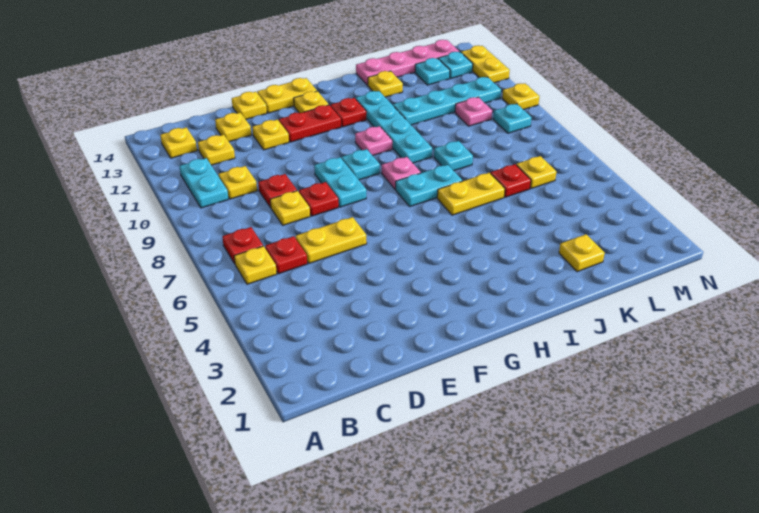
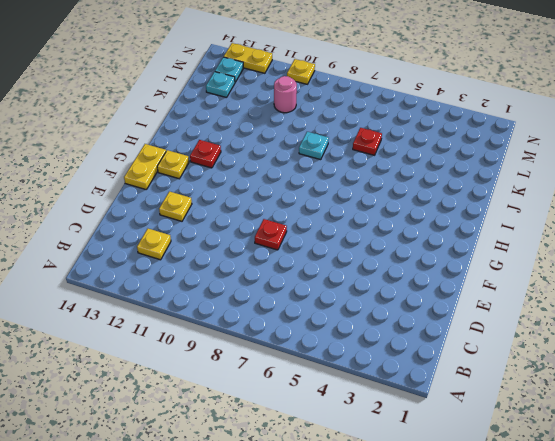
pink 1x1 round brick [274,76,297,113] -> pink 1x1 plate [455,97,492,126]
none -> yellow 1x1 plate [234,246,277,284]
none -> red 1x1 plate [222,227,263,264]
none -> cyan 1x2 plate [179,158,228,208]
none -> yellow 1x1 plate [160,127,197,158]

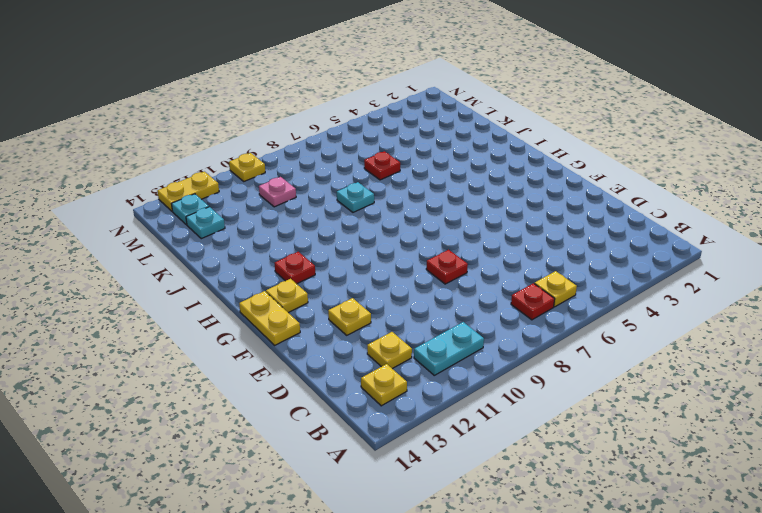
none -> red 1x1 plate [265,236,307,274]
none -> yellow 1x1 plate [218,166,257,199]
none -> yellow 1x2 plate [295,217,367,263]
none -> yellow 1x1 plate [270,191,310,225]

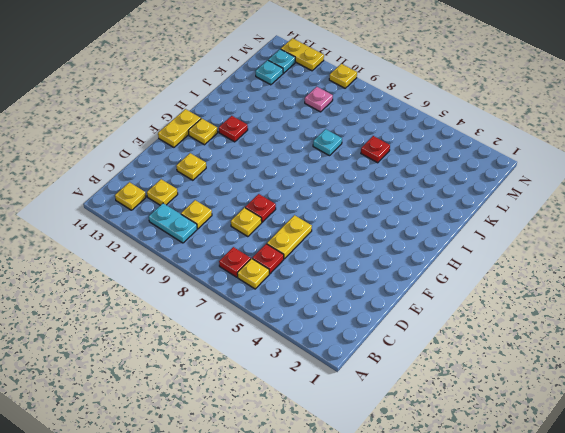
none -> red 1x1 plate [258,174,297,208]
none -> yellow 1x1 plate [215,113,251,142]
none -> yellow 1x1 plate [232,92,267,119]
none -> cyan 1x2 plate [314,157,366,207]

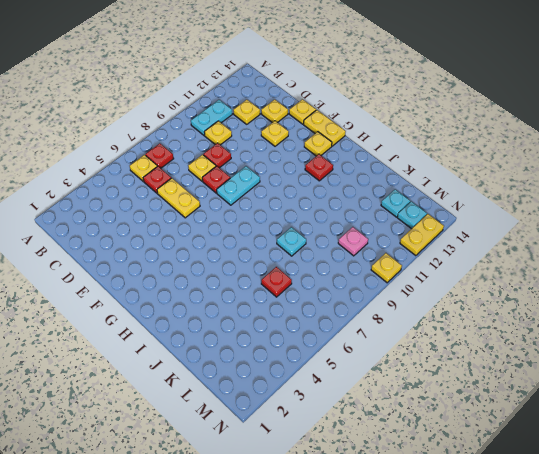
none -> yellow 1x1 plate [160,127,197,158]
none -> red 1x2 plate [279,105,341,142]
none -> cyan 1x1 plate [342,149,380,180]
none -> cyan 1x2 plate [396,165,462,206]

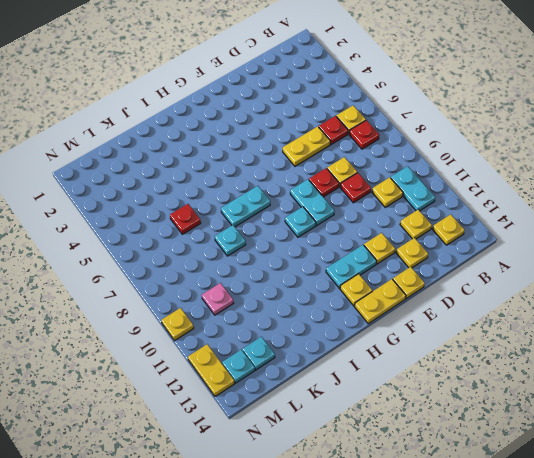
cyan 1x2 plate [326,245,377,288] -> red 1x2 plate [279,105,341,142]
none -> pink 1x1 plate [382,157,421,189]
none -> pink 1x1 plate [355,126,392,156]
none -> red 1x1 plate [331,98,366,127]
none -> yellow 1x2 plate [437,173,505,215]

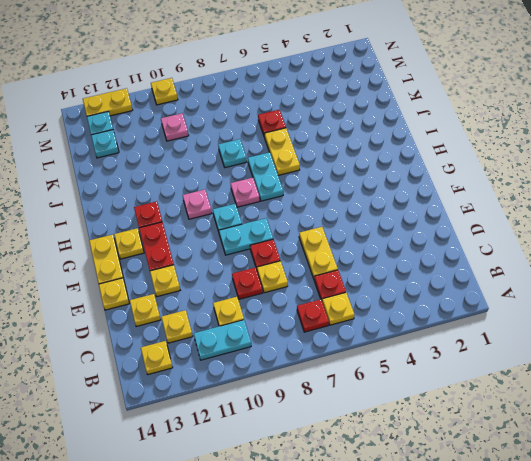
none -> cyan 1x4 plate [356,91,432,163]
none -> cyan 1x4 plate [393,77,501,125]
none -> yellow 1x1 plate [368,71,403,97]
none -> pink 1x4 plate [356,40,459,85]

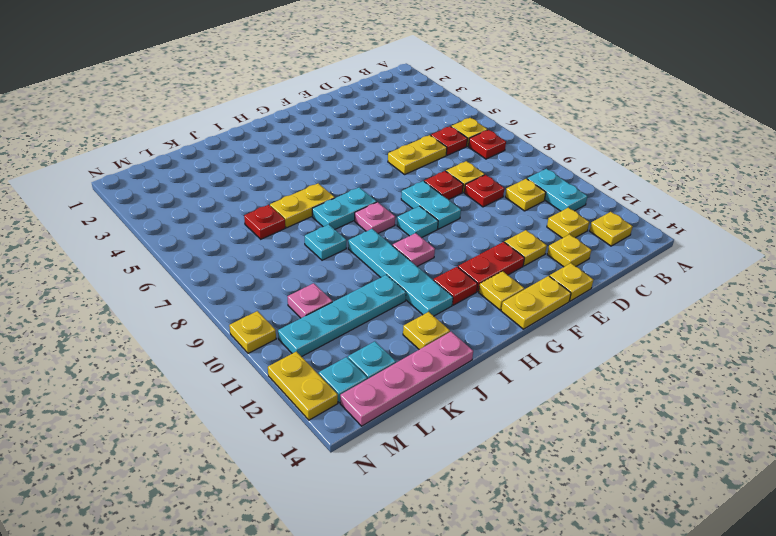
none -> yellow 1x1 plate [559,234,605,272]
none -> yellow 1x1 plate [516,156,556,189]
none -> cyan 1x1 plate [493,104,532,133]

